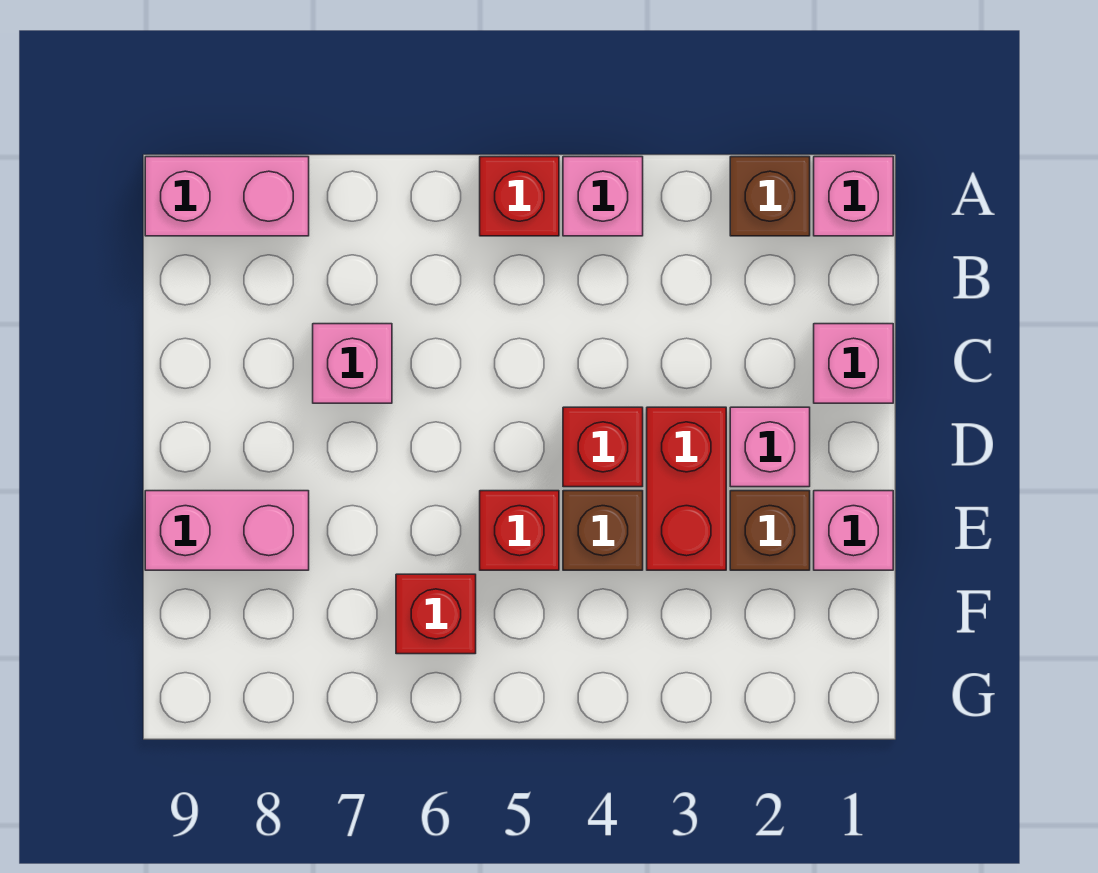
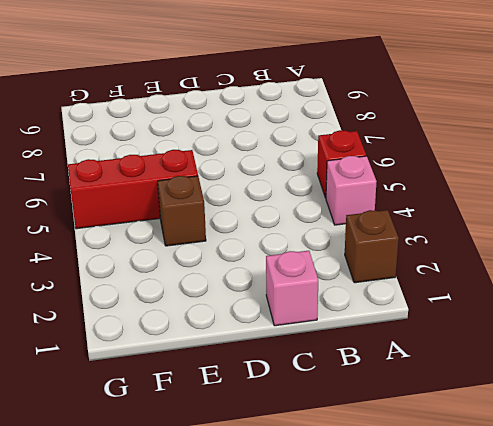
red 1x3 brick [68,150,198,229] -> red 1x1 brick [480,491,559,570]
none -> pink 1x1 brick [814,157,893,236]
none -> pink 1x2 brick [145,157,309,236]
none -> pink 1x1 brick [313,324,392,403]

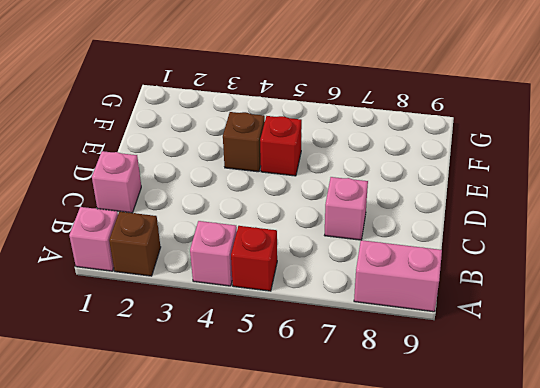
none -> pink 1x1 brick [730,407,810,487]
none -> red 1x2 brick [647,407,726,570]
none -> red 1x1 brick [563,407,643,487]

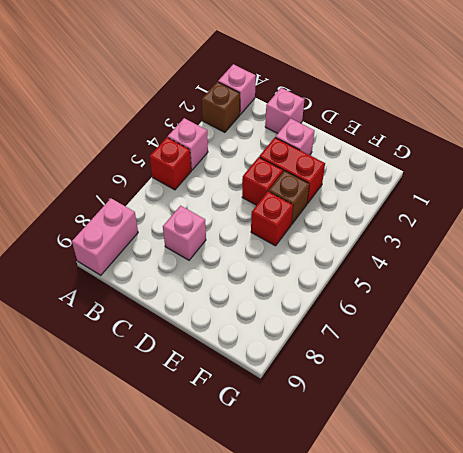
none -> pink 1x1 brick [814,491,893,570]
none -> brown 1x1 brick [730,491,810,570]
none -> pink 1x2 brick [145,491,309,570]

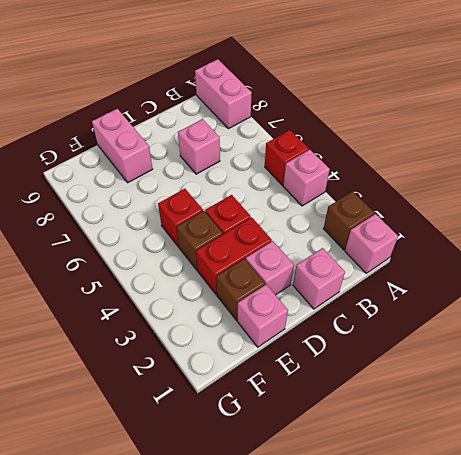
none -> red 1x1 brick [396,574,476,654]

